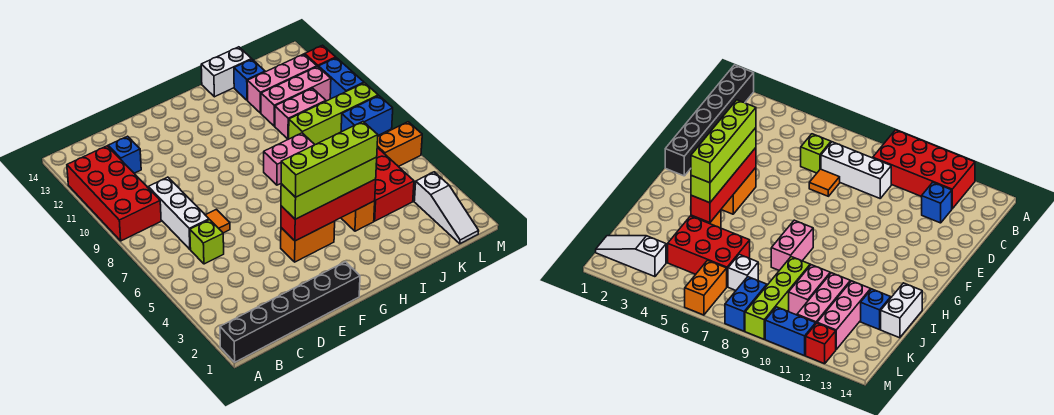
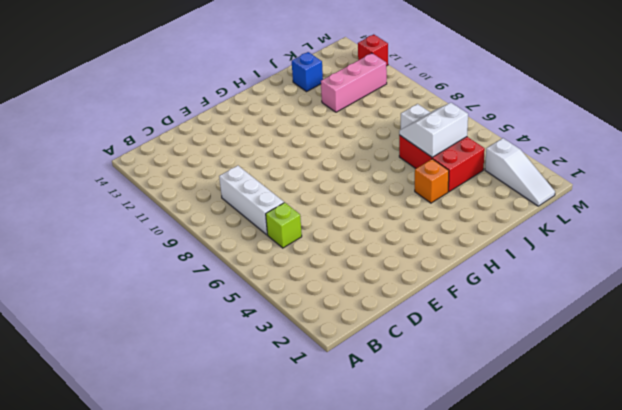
white 2x2 slope [399,103,468,157] -> none
none -> black 1x6 brick [220,262,360,362]
none -> red 2x4 brick [67,146,161,241]
none -> blue 1x1 brick [108,136,141,173]

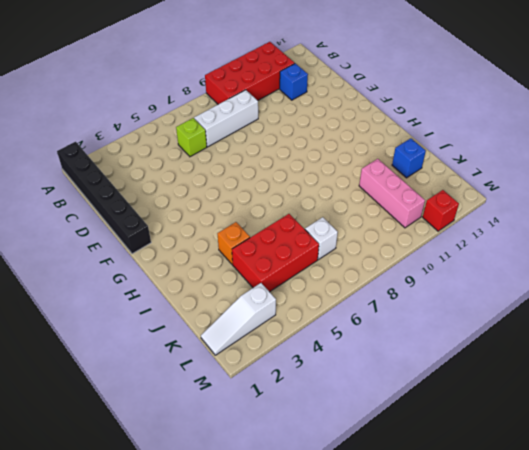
none -> orange 1x1 tile [206,209,230,233]
none -> orange 1x2 brick [281,221,335,262]
none -> pink 1x2 brick [264,133,315,185]

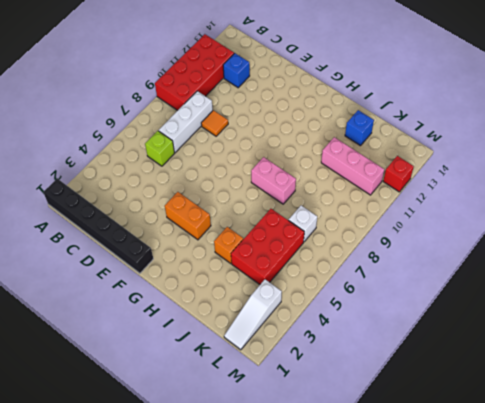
orange 1x1 tile [201,110,228,136] -> orange 1x1 tile moved to [206,209,230,233]
none -> white 1x2 brick [201,47,252,97]
none -> lime 1x4 brick [289,83,378,145]
none -> pink 1x2 brick [275,88,326,139]

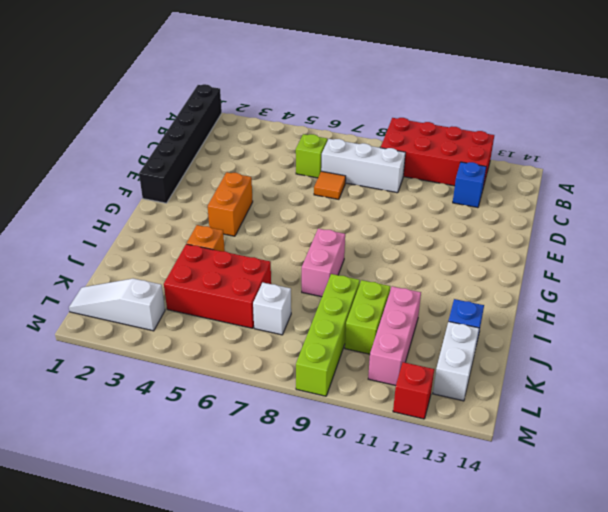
lime 1x2 brick [345,280,390,354] -> pink 1x2 brick [275,88,326,139]
white 1x2 brick [433,321,479,401] -> white 1x2 brick moved to [201,47,252,97]
none -> pink 1x3 brick [247,54,317,113]
none -> orange 1x2 brick [377,122,422,167]
none -> blue 1x2 brick [341,96,393,135]

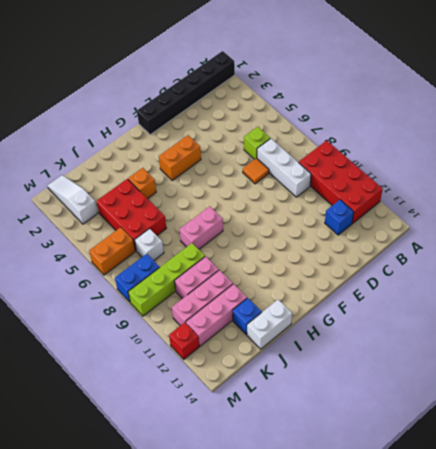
none -> blue 1x2 brick [319,58,364,99]
none -> red 1x4 brick [281,179,376,241]
none -> lime 1x4 brick [281,157,377,219]

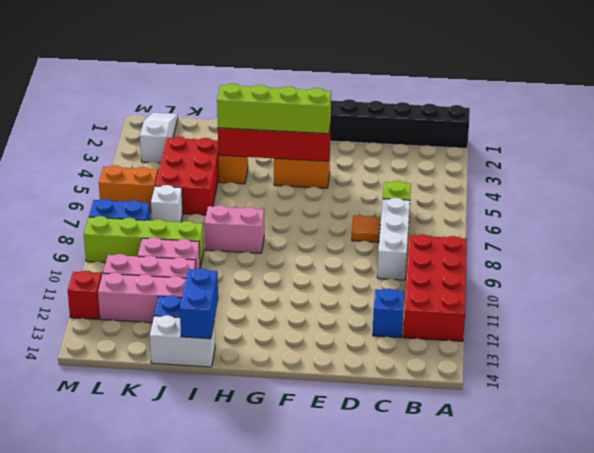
blue 1x2 brick [180,268,218,339] -> blue 1x2 brick moved to [319,58,364,99]
none -> lime 1x4 brick [281,122,378,197]

